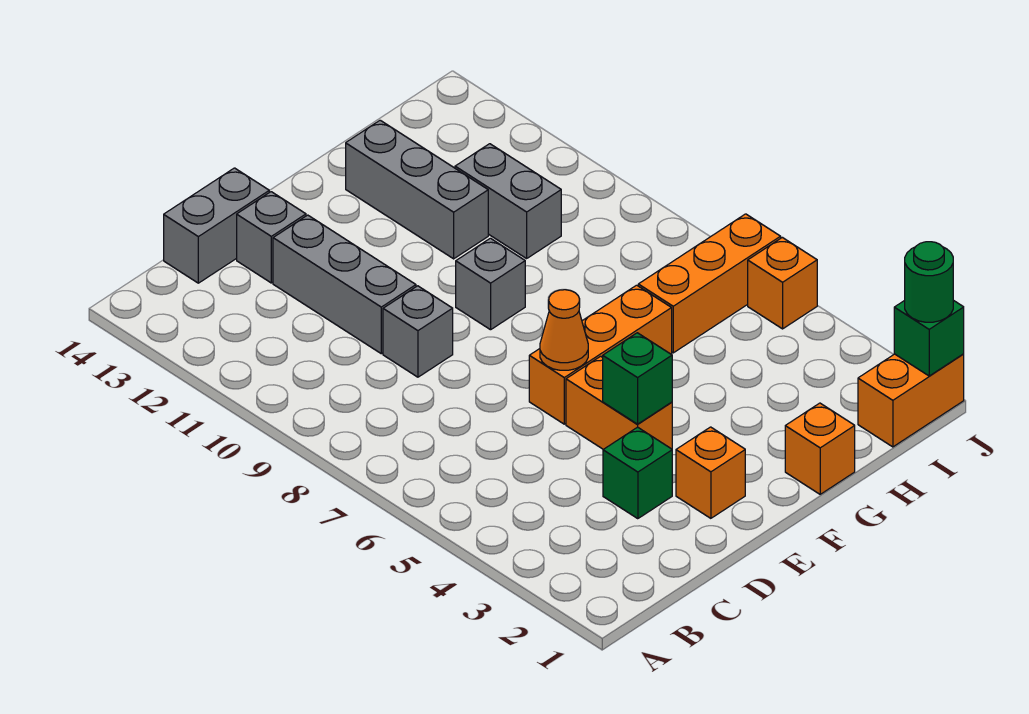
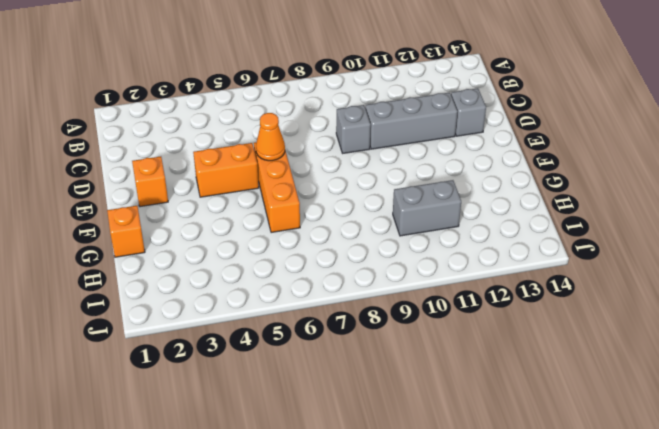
none -> grey 1x2 brick [164,168,269,283]
none -> green 1x1 brick [603,427,672,519]
none -> grey 1x1 brick [456,238,525,330]

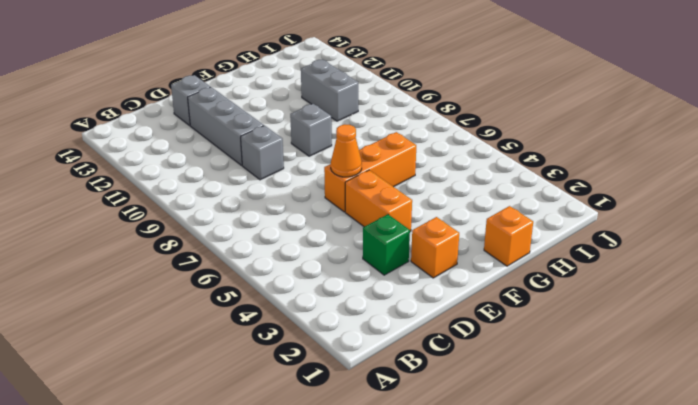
none -> grey 1x2 brick [164,168,269,283]
none -> grey 1x3 brick [346,120,488,259]
none -> orange 1x3 brick [638,214,781,353]

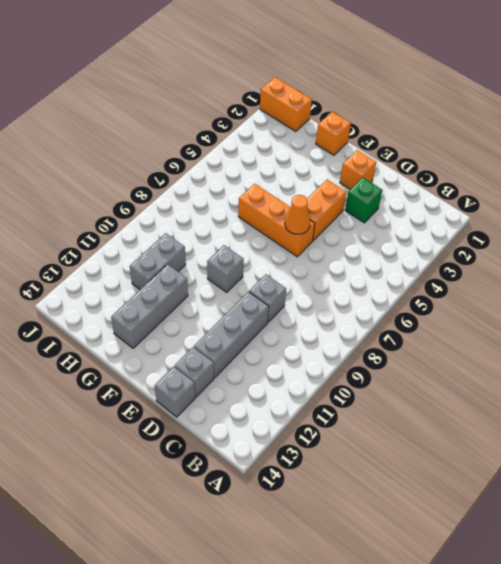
grey 1x1 brick [155,367,195,417] -> grey 1x2 brick [164,168,269,283]
none -> orange 1x3 brick [638,214,781,353]
none -> orange 1x1 brick [748,237,817,329]
none -> green 1x1 brick [603,333,672,424]

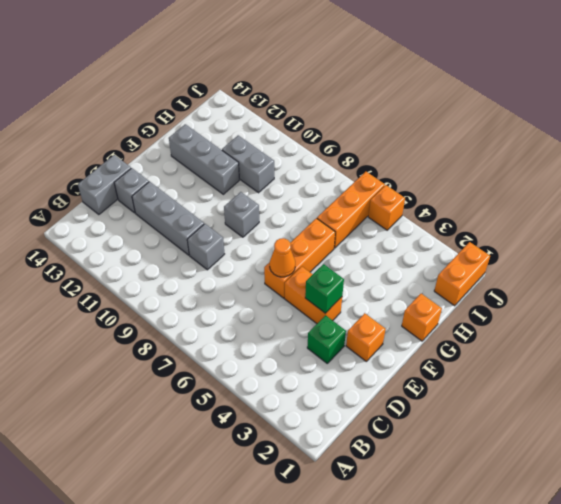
none -> green 1x1 brick [894,300,964,376]
none -> green 1x1 round brick [905,242,953,322]

